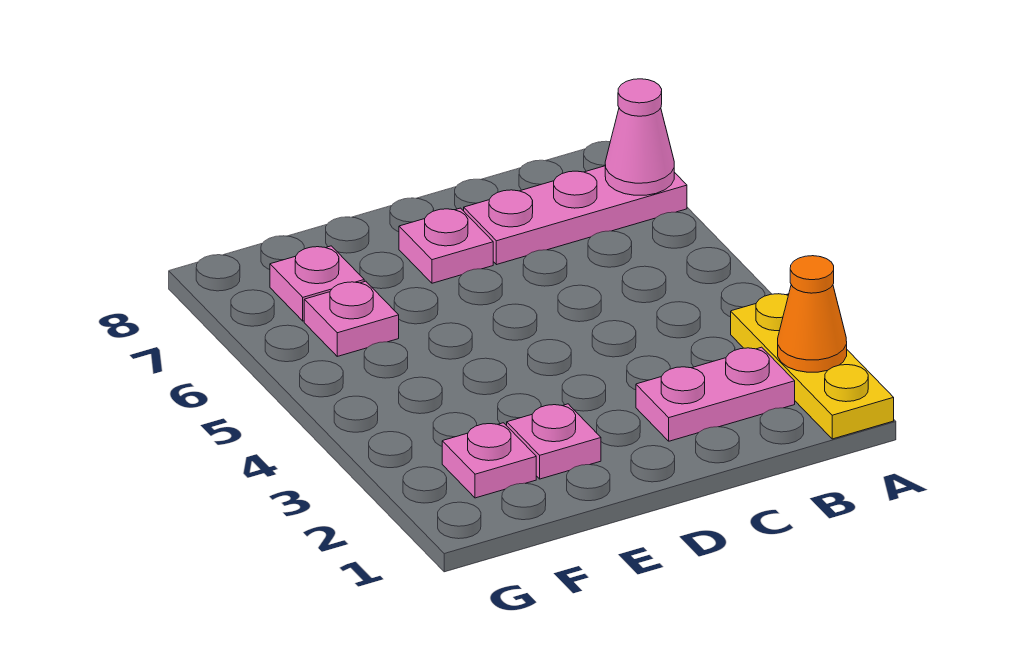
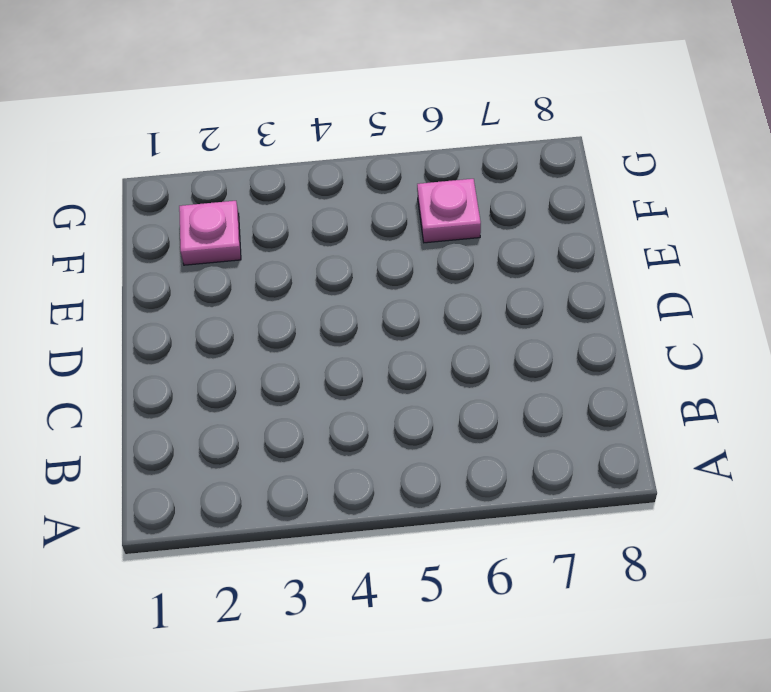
none -> yellow 1x3 plate [731,294,894,439]
none -> pink 1x3 plate [464,166,687,265]

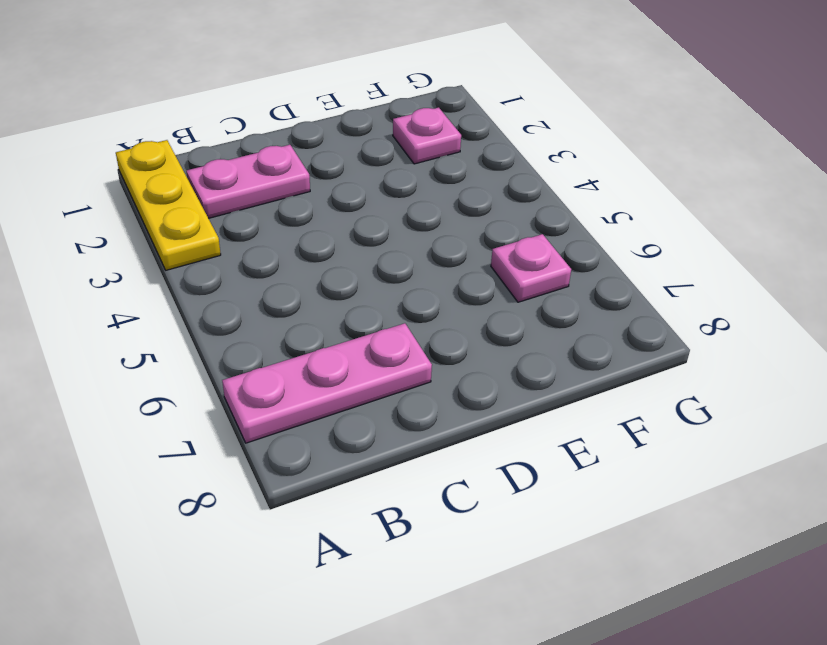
none -> pink 1x1 plate [399,208,493,283]
none -> pink 1x1 plate [507,404,601,479]

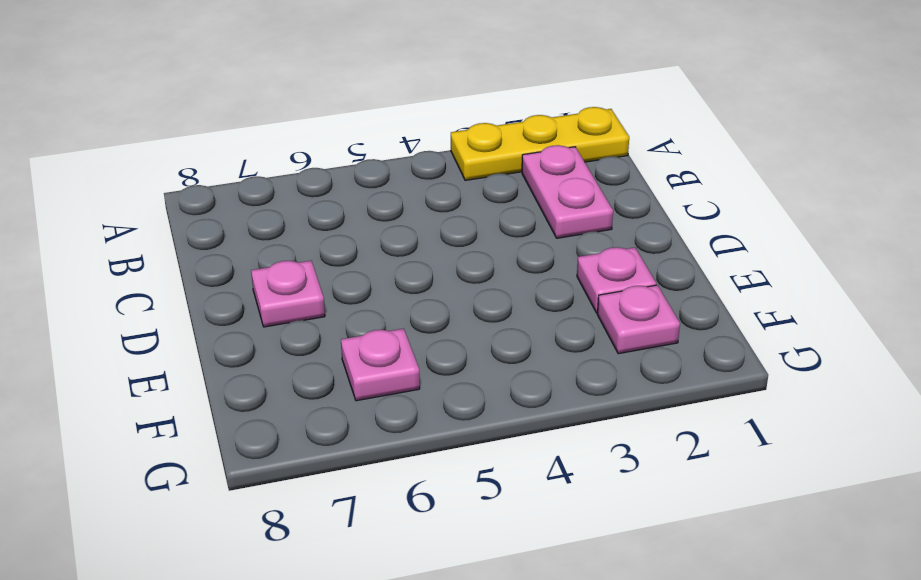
none -> pink 1x3 plate [464,166,687,265]
none -> pink 1x1 plate [270,246,364,321]

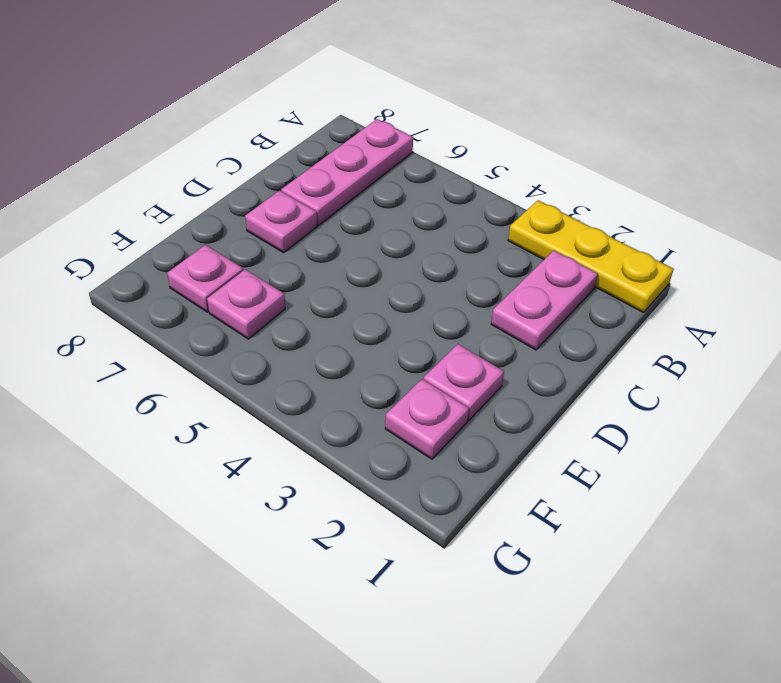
none -> orange 1x1 cone [778,256,847,372]
none -> pink 1x1 cone [605,79,674,195]

